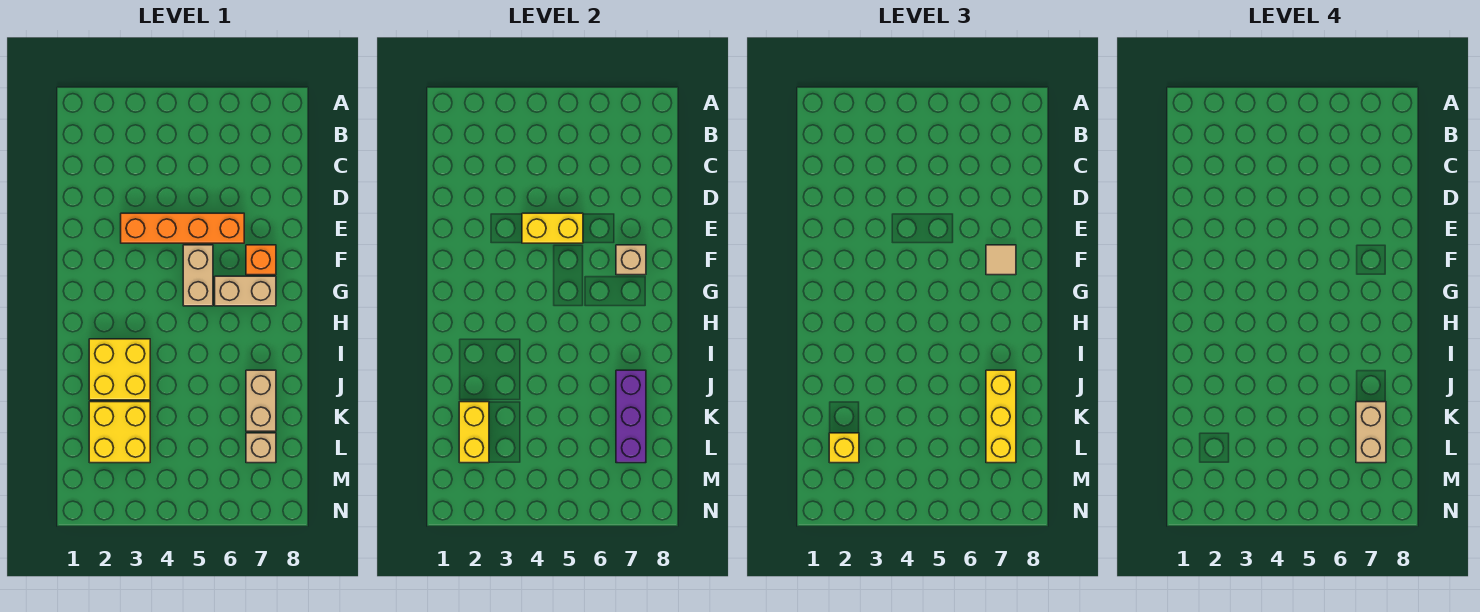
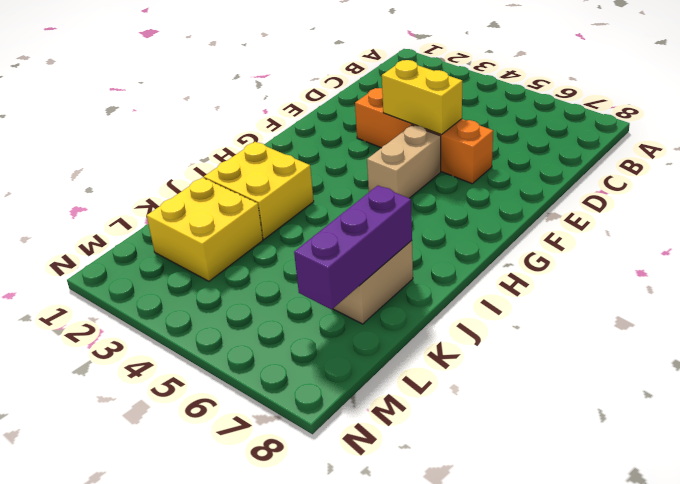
none -> orange 1x1 brick [246,245,276,275]
none -> tan 1x2 brick [215,276,276,306]
none -> tan 1x1 brick [246,433,276,463]

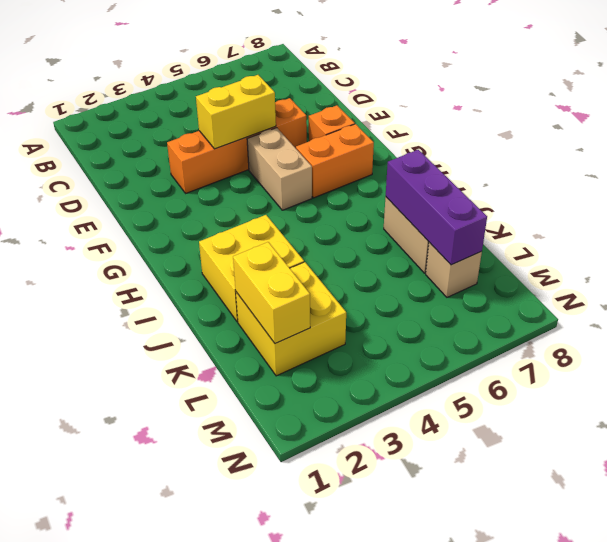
orange 1x2 brick [296,124,374,198] -> tan 1x2 brick [215,276,276,306]
none -> tan 1x1 brick [616,245,646,275]
none -> tan 1x1 tile [986,245,1016,275]
none -> yellow 1x3 brick [986,370,1016,463]

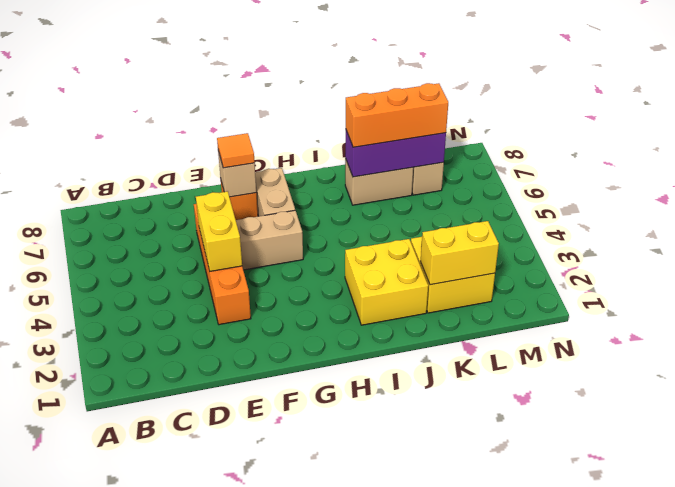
orange 1x1 tile [217,133,255,168] -> tan 1x1 tile [986,245,1016,275]
orange 1x3 brick [346,83,448,147] -> yellow 1x3 brick [986,370,1016,463]
none -> yellow 1x1 brick [829,433,859,463]
none -> tan 1x2 brick [1356,402,1386,463]

